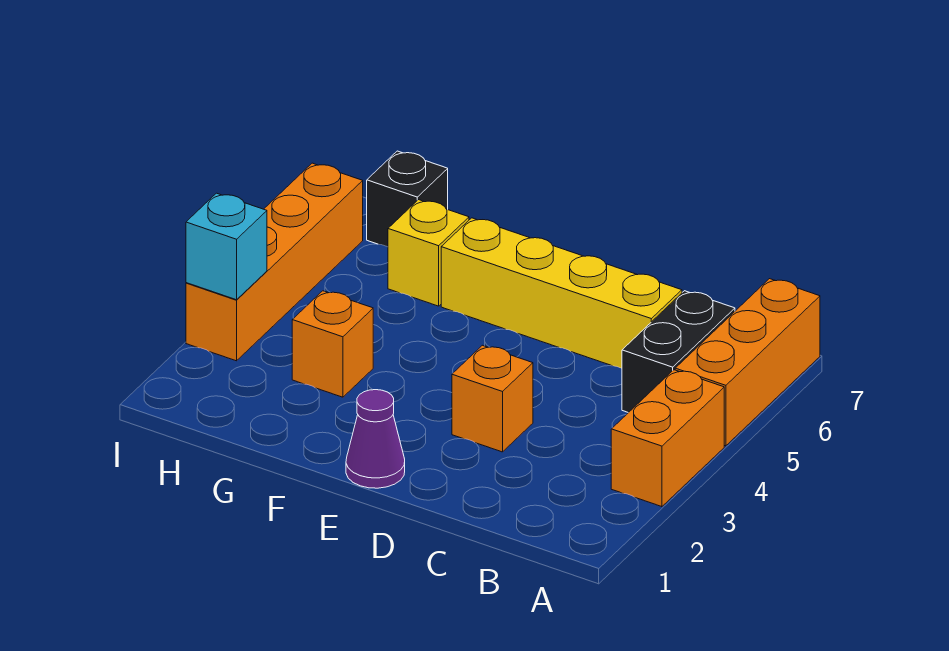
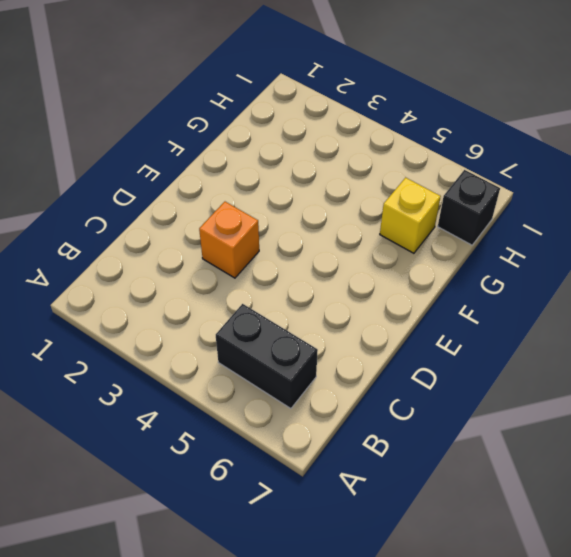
none -> orange 1x2 brick [611,370,724,507]
none -> orange 1x3 brick [675,279,820,446]

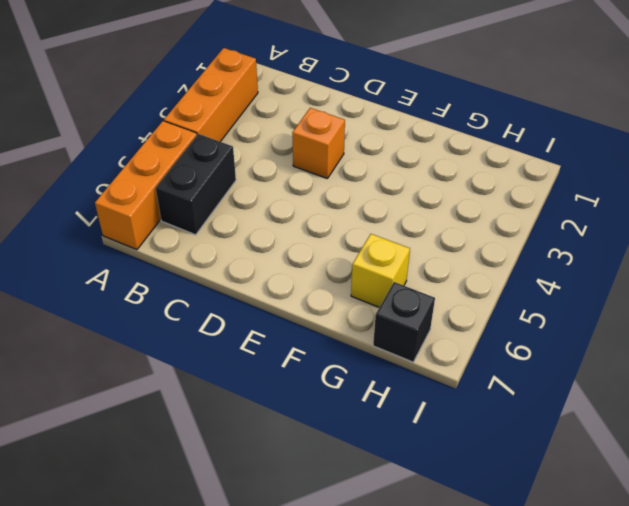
orange 1x3 brick [164,48,258,142] -> orange 1x2 brick [611,370,724,507]
none -> yellow 1x4 brick [441,218,682,368]
none -> purple 1x1 cone [346,390,405,488]

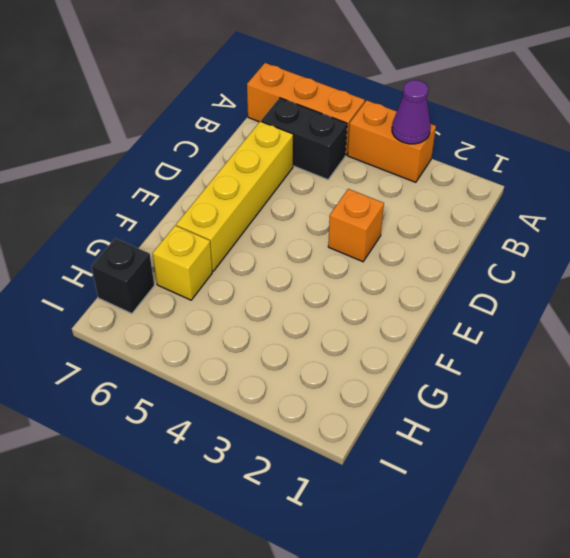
purple 1x1 cone [392,80,431,144] -> purple 1x1 cone moved to [346,390,405,488]
none -> orange 1x1 brick [292,291,373,397]
none -> orange 1x4 brick [186,163,363,361]

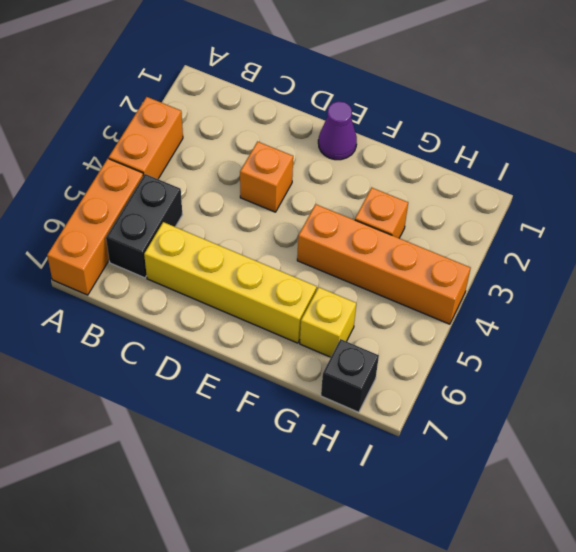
orange 1x4 brick [297,204,471,324] -> orange 1x4 brick turned to [186,163,363,361]
none -> cyan 1x1 brick [186,193,267,300]

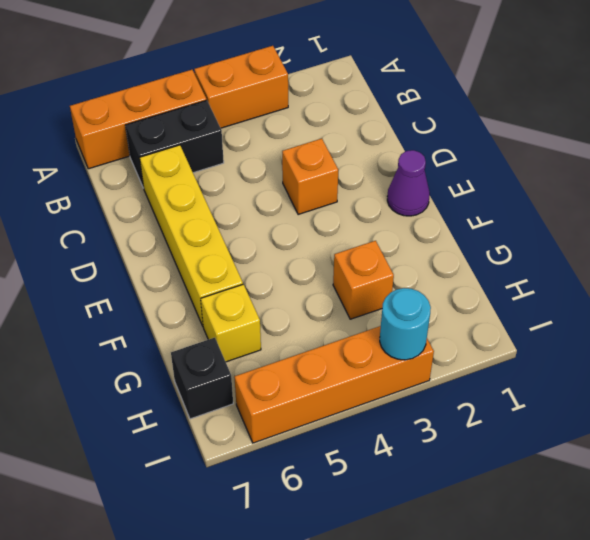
cyan 1x1 round brick [380,288,431,360] -> cyan 1x1 brick [186,193,267,300]

